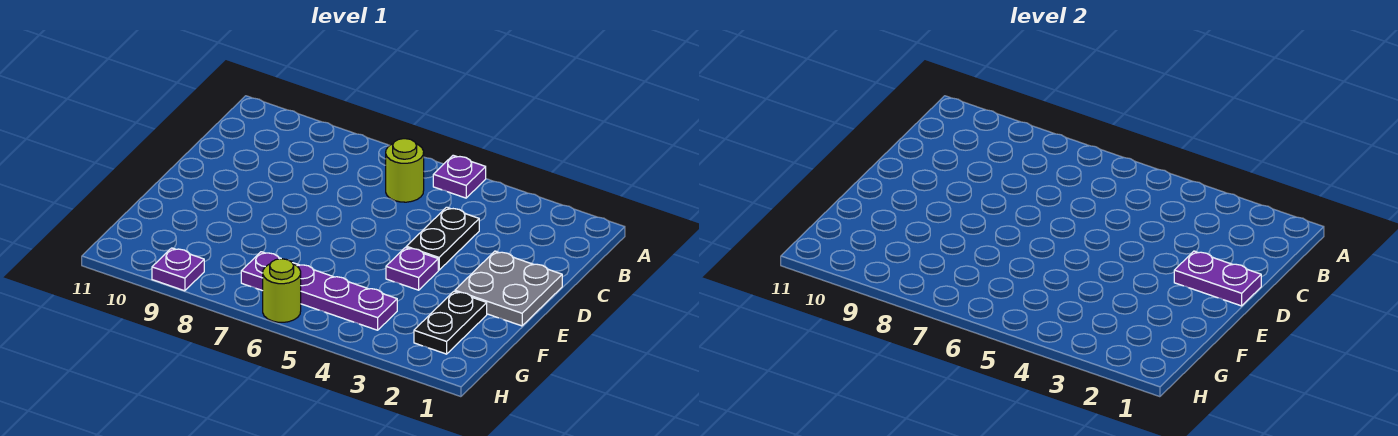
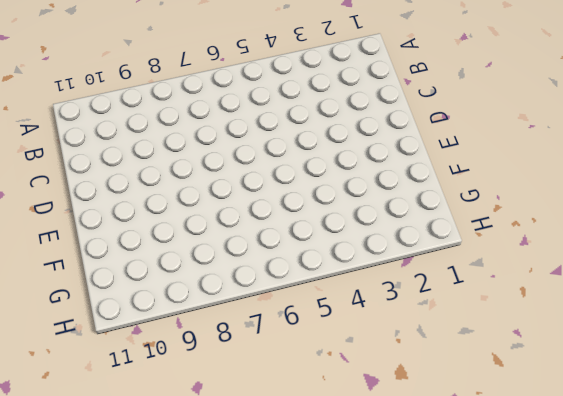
none -> purple 1x1 plate [433,155,486,198]
none -> lime 1x1 round brick [386,139,424,202]

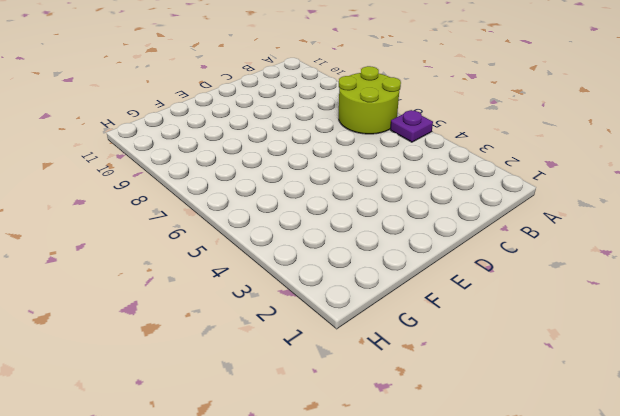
lime 2x2 round brick [339,66,401,134] -> lime 1x1 round brick [386,139,424,202]
none -> black 1x2 plate [406,207,479,270]
none -> grey 2x2 plate [455,251,562,326]

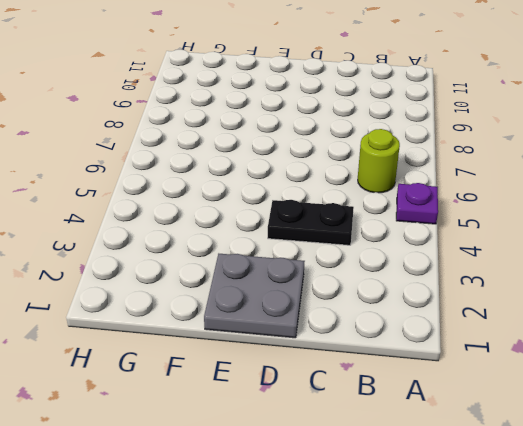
none -> purple 1x1 plate [386,247,438,290]
none -> black 1x2 plate [414,291,487,354]

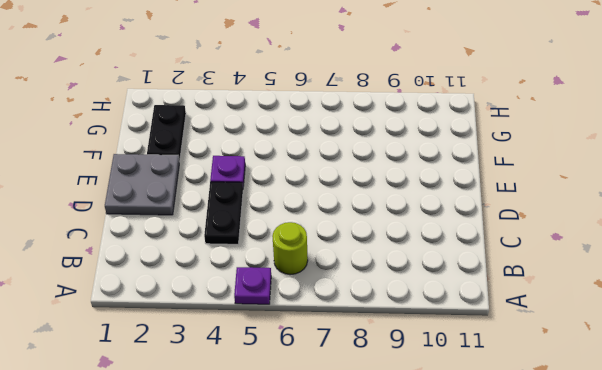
none -> purple 1x4 plate [241,252,397,330]
none -> lime 1x1 round brick [263,259,301,322]

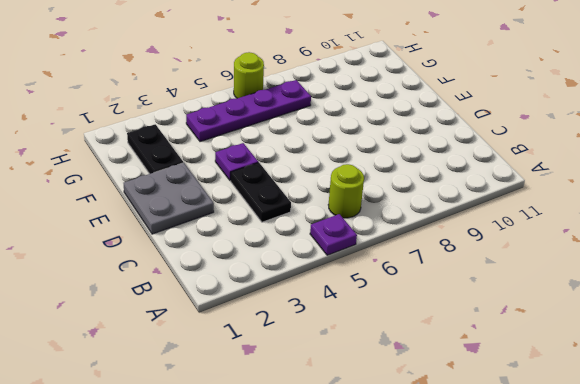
none -> purple 1x1 plate [152,248,204,291]
none -> purple 1x2 plate [1174,251,1261,306]

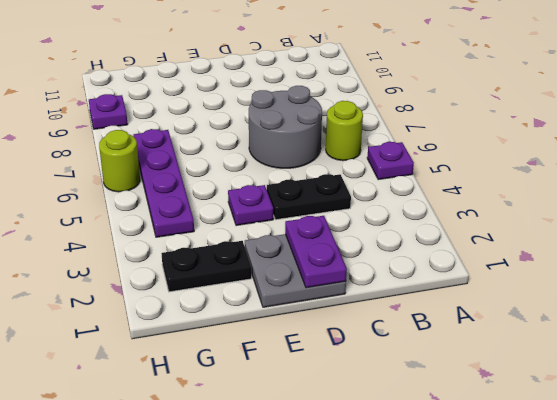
grey 2x2 round brick [249,86,322,168] -> none

